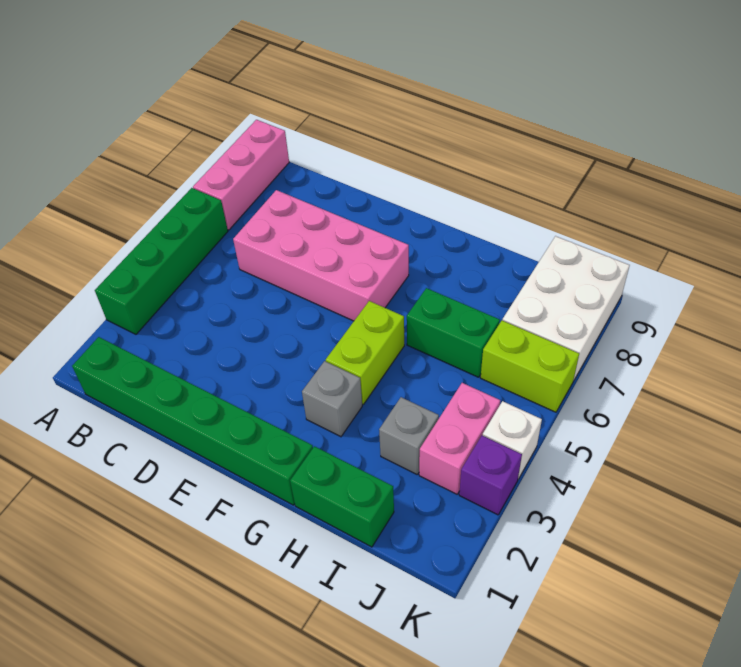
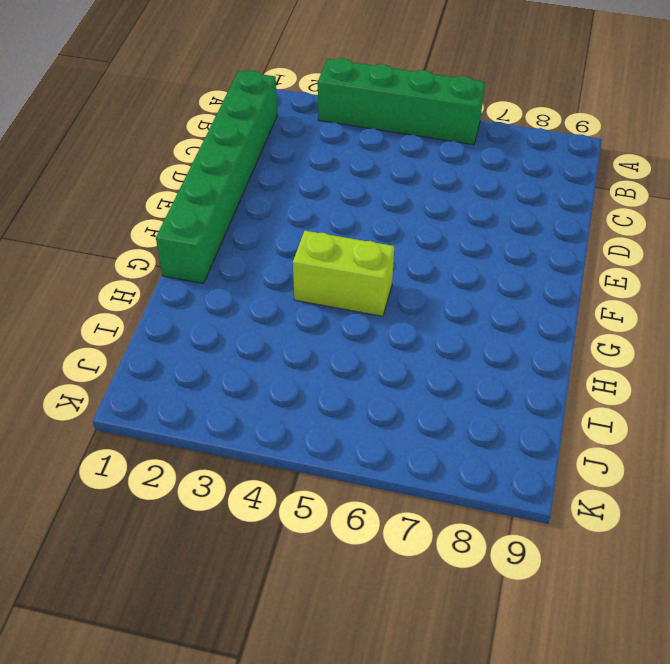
none -> pink 1x3 brick [193,120,289,230]
none -> pink 2x4 brick [233,190,409,321]
none -> grey 1x1 brick [302,361,362,437]

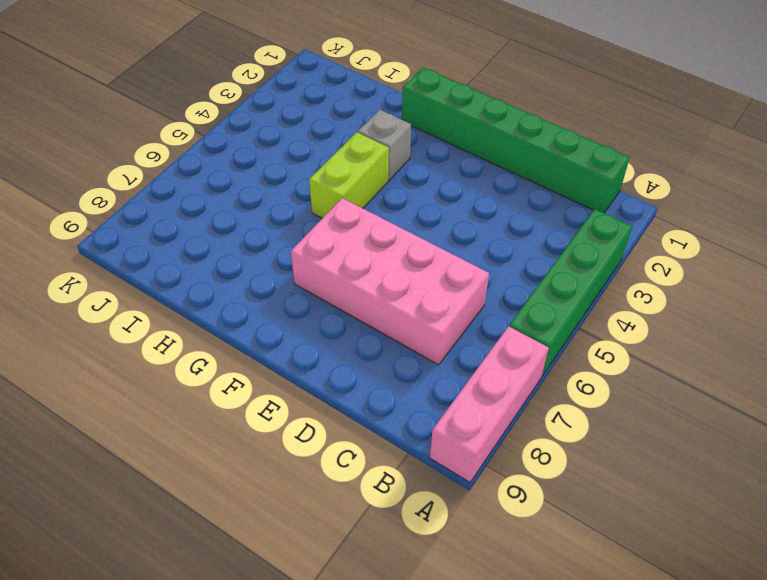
none -> green 1x2 brick [290,446,394,547]
none -> green 1x2 brick [407,288,500,377]
none -> grey 1x1 brick [379,397,439,474]

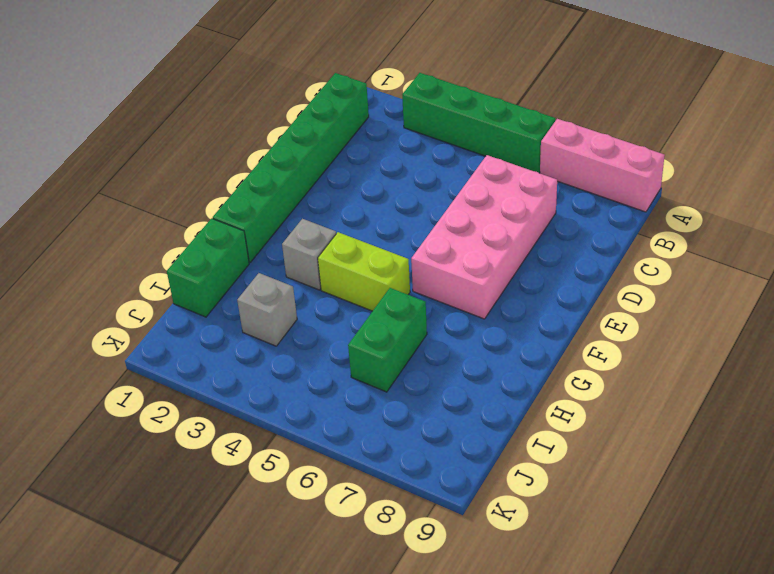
none -> pink 1x2 brick [419,383,500,494]
none -> lime 1x2 brick [481,321,579,412]
none -> white 2x3 brick [502,236,630,381]

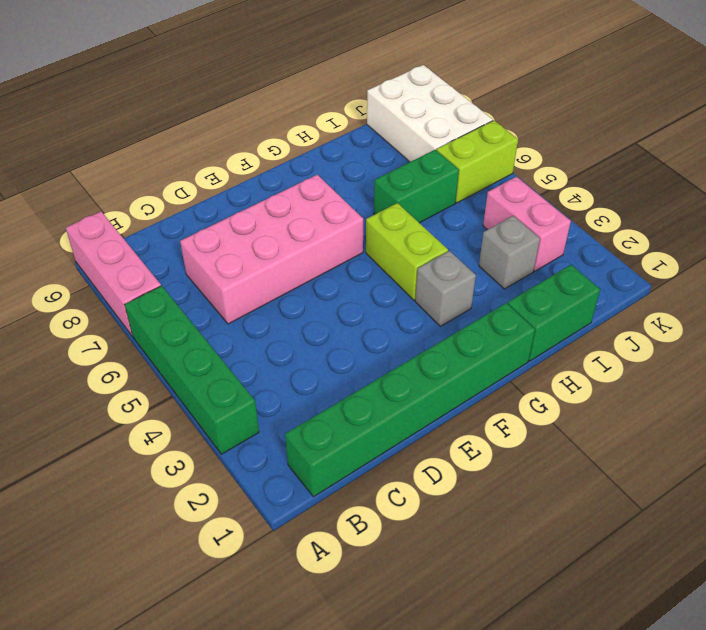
none -> purple 1x1 brick [459,435,522,515]
none -> white 1x1 brick [483,401,542,479]

